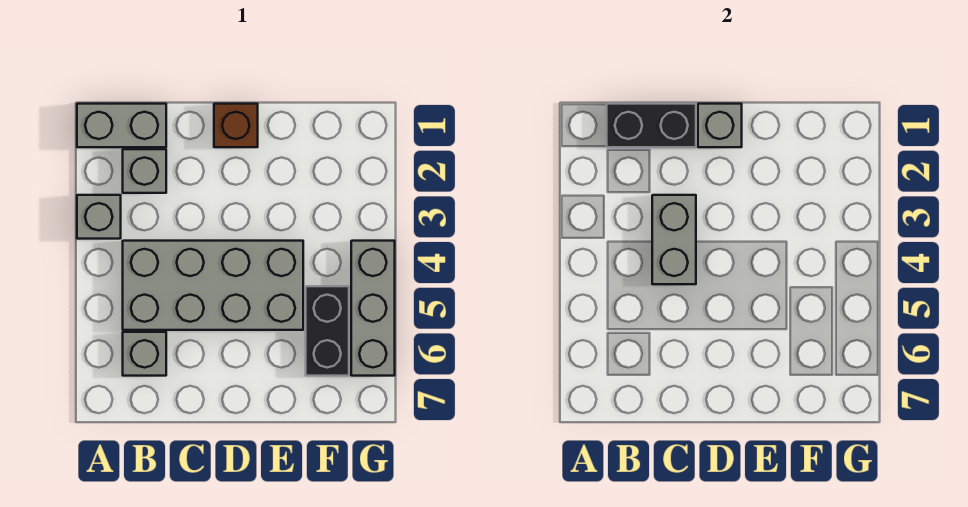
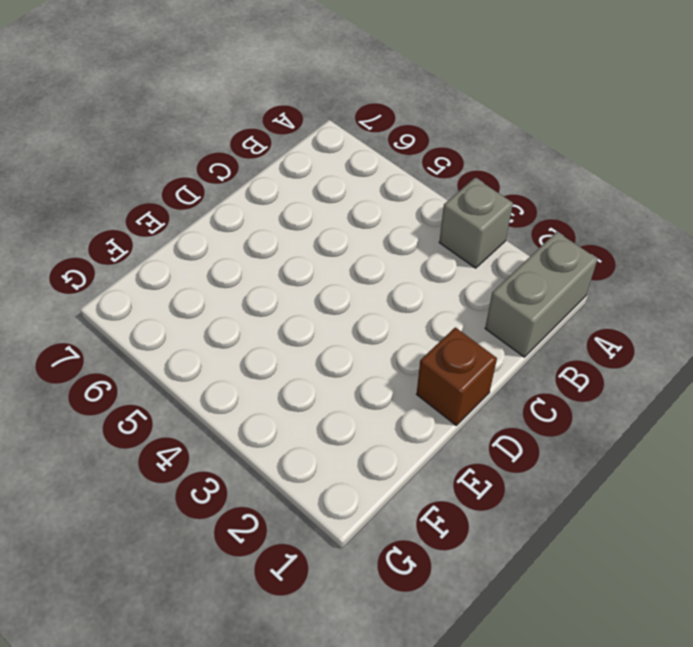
none -> grey 1x1 brick [123,149,166,193]
none -> grey 2x4 brick [123,241,303,330]

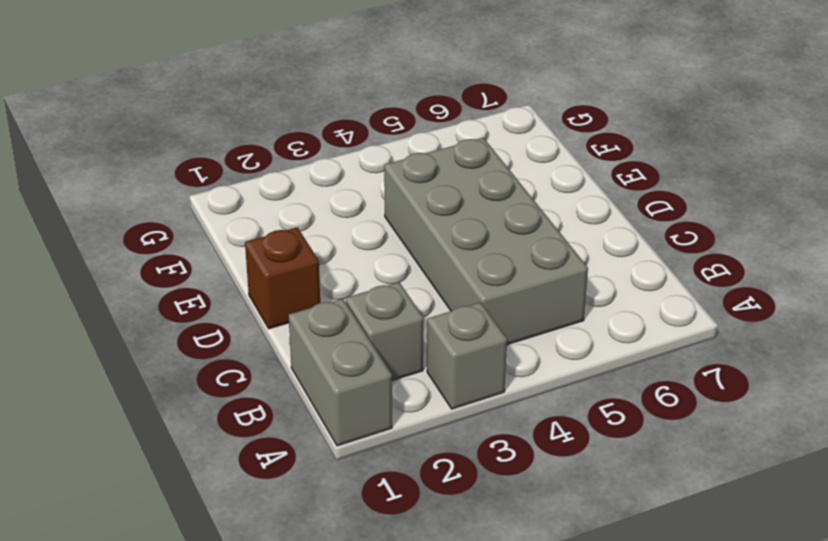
none -> grey 1x1 brick [123,332,166,376]
none -> black 1x2 brick [306,286,349,376]

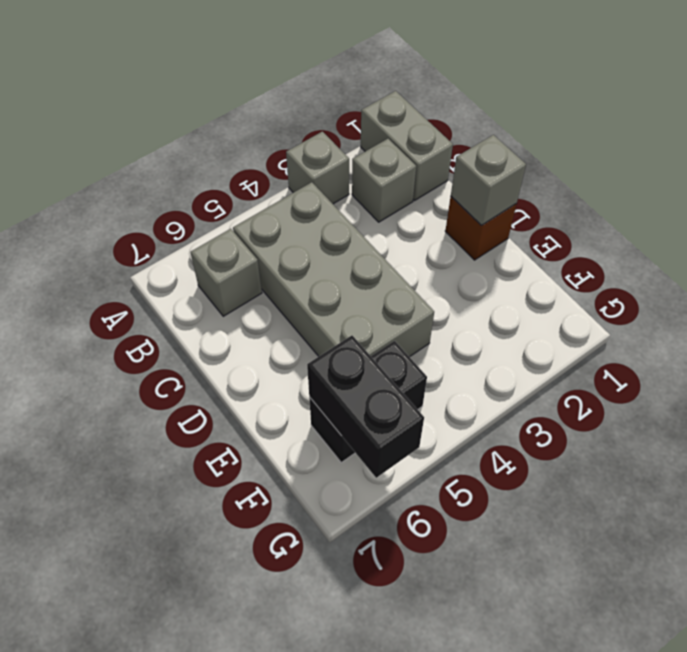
black 1x2 brick [307,336,424,478] -> black 1x2 brick moved to [607,104,696,147]
none -> grey 1x3 brick [351,241,395,376]
none -> grey 1x2 brick [652,195,696,284]

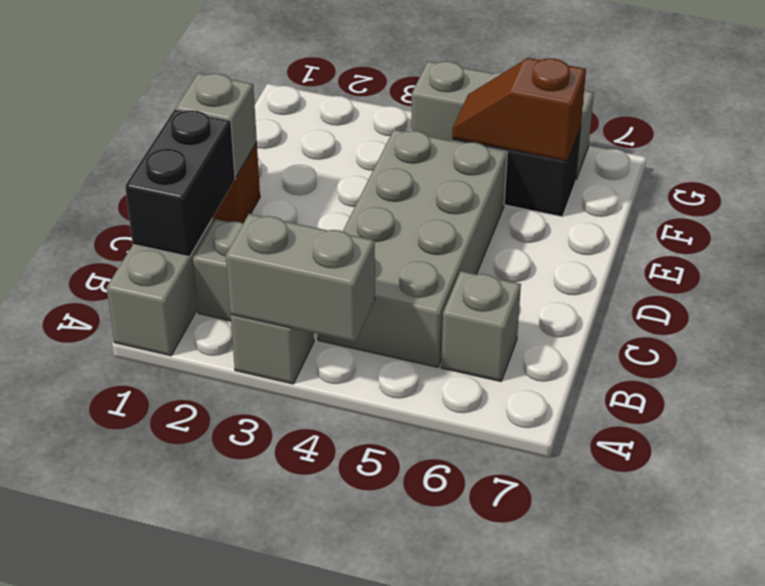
grey 1x2 brick [226,214,375,342] -> grey 1x2 brick moved to [652,195,696,284]
brown 1x2 slope [452,58,586,161] -> none

